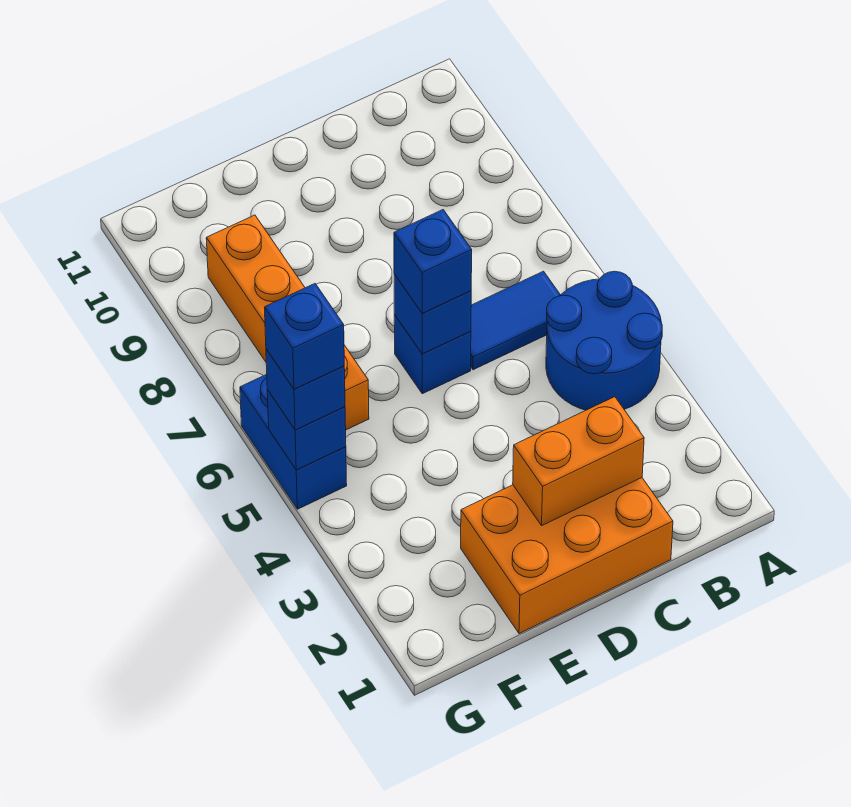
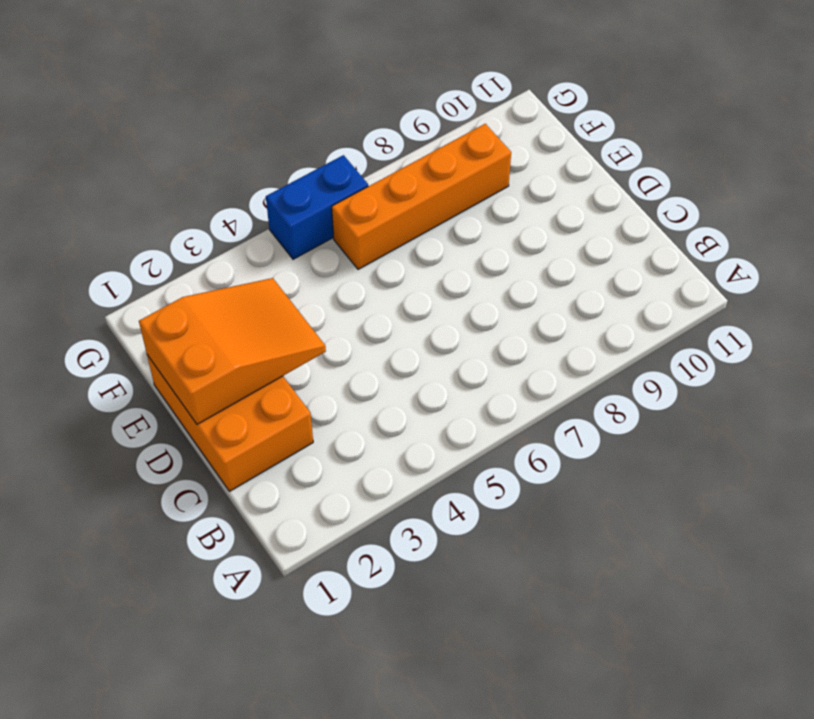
orange 2x3 slope [139,278,326,424] -> orange 1x2 brick [513,397,644,525]
none -> blue 2x2 round brick [546,271,662,410]
none -> blue 1x2 tile [471,271,560,370]
none -> blue 1x1 brick [394,315,471,394]

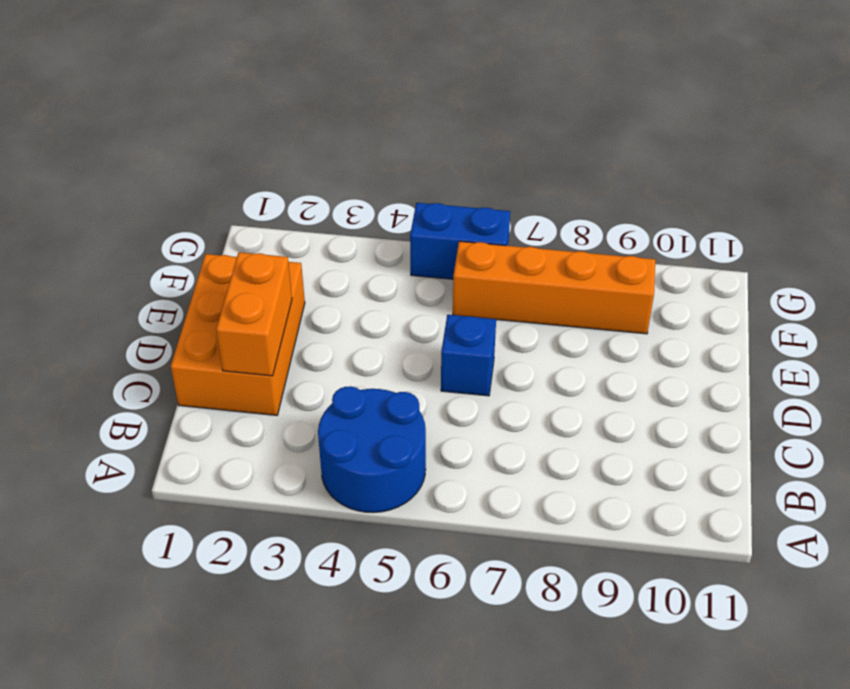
none -> blue 1x2 tile [471,271,560,370]
none -> blue 1x1 brick [394,274,471,354]
none -> blue 1x1 brick [267,390,346,470]

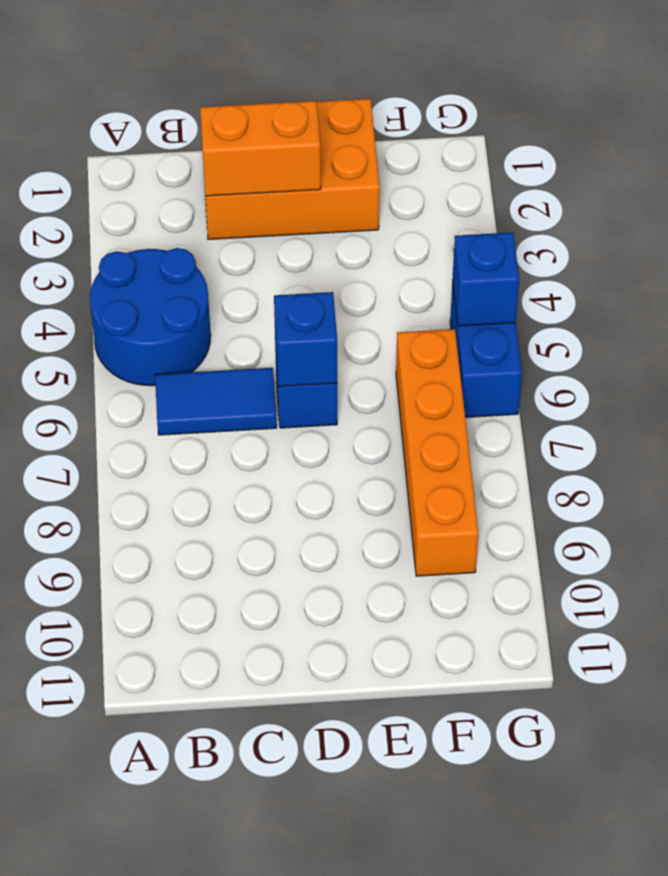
none -> blue 1x1 brick [394,210,472,313]
none -> blue 1x1 brick [266,349,345,430]
none -> blue 1x1 brick [265,284,344,389]

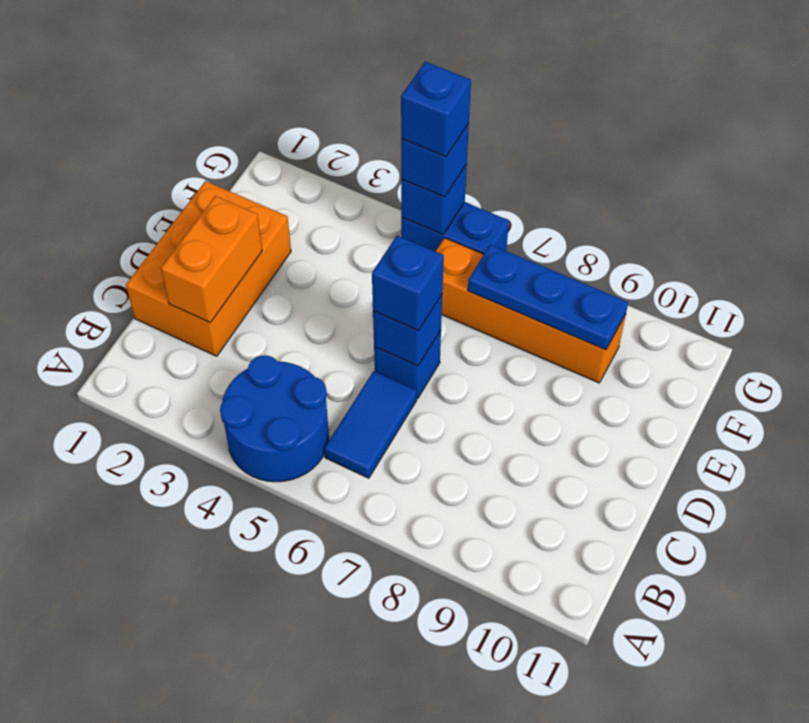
blue 1x3 plate [468,244,628,350] -> none

